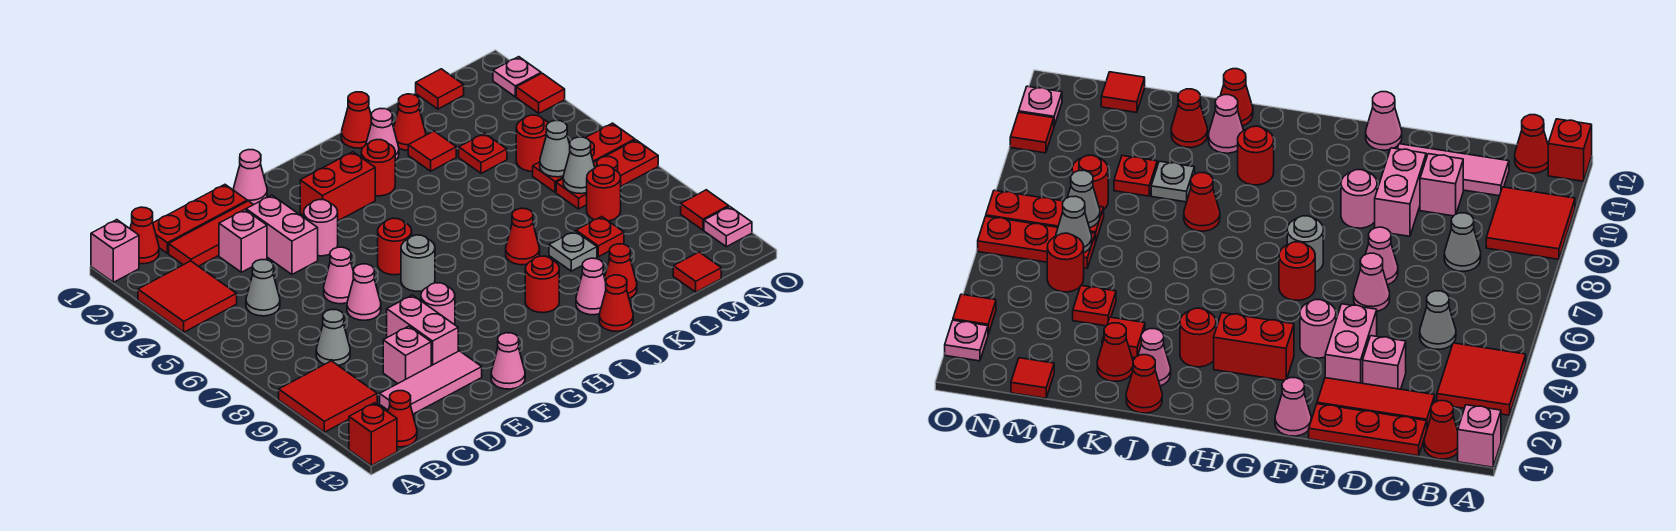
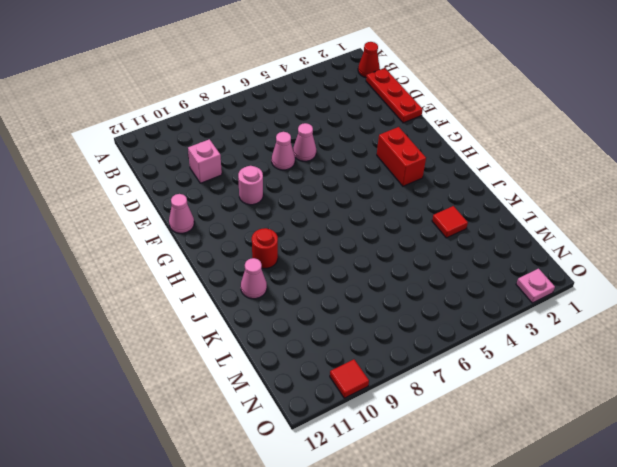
none -> pink 1x1 brick [91,220,139,282]
none -> red 2x2 tile [138,261,237,332]
none -> red 2x2 tile [279,361,377,432]
none -> red 1x1 brick [349,403,397,465]

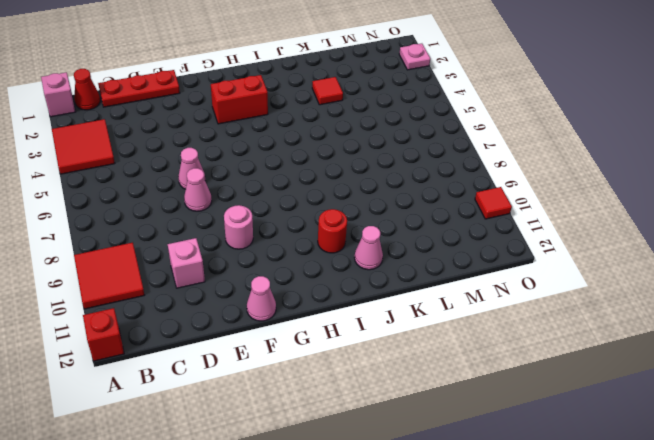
none -> red 1x1 cone [388,391,417,447]
none -> red 1x3 tile [169,201,253,266]
none -> grey 1x1 cone [246,260,280,316]
none -> grey 1x1 cone [316,310,350,365]

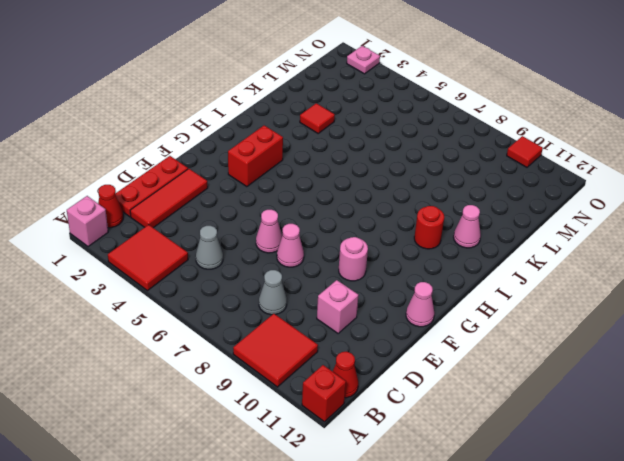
none -> pink 1x3 tile [380,351,482,414]
none -> pink 1x1 brick [219,210,267,272]
none -> pink 1x2 brick [246,195,318,274]
none -> pink 1x2 brick [387,295,458,366]

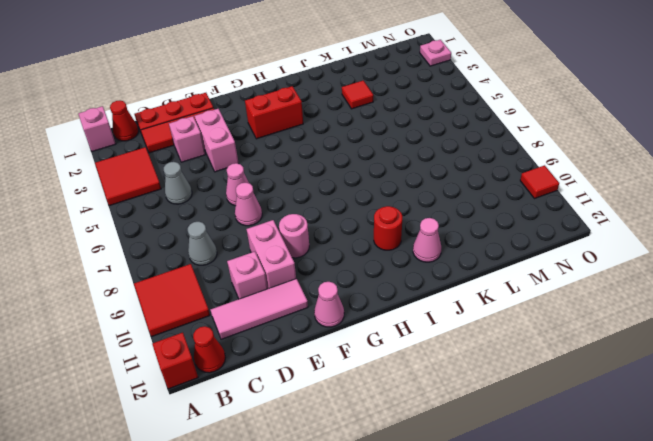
none -> pink 1x1 cone [233,150,267,205]
none -> pink 1x1 round brick [304,200,338,256]
none -> red 1x1 round brick [378,218,412,275]
none -> grey 1x1 round brick [401,235,435,291]

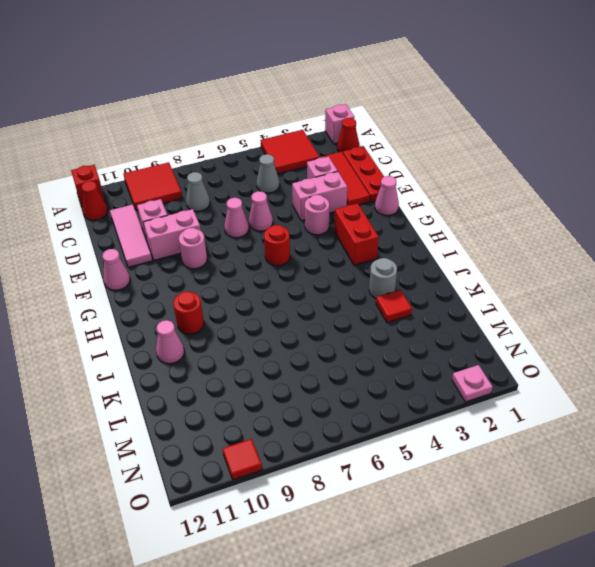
grey 1x1 round brick [369,258,397,298] -> grey 1x1 round brick moved to [401,235,435,291]
none -> red 1x1 round brick [361,140,395,196]
none -> red 1x1 cone [341,92,371,148]
none -> pink 1x1 cone [366,109,399,161]
none -> red 1x1 cone [506,208,540,265]

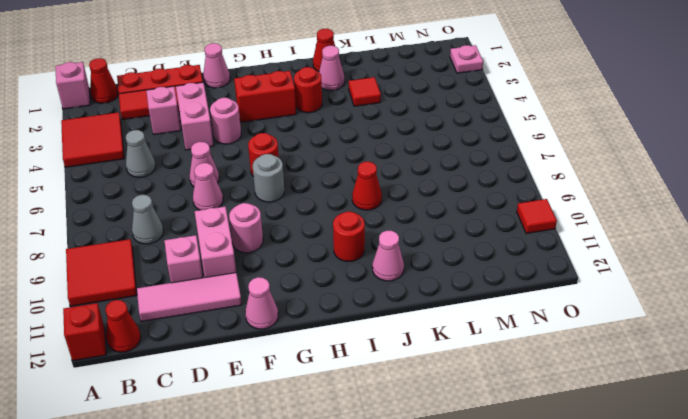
none -> red 1x1 cone [599,275,633,331]
none -> red 1x1 cone [394,94,426,150]
none -> grey 1x1 plate [549,231,597,271]
none -> red 1x1 cone [605,244,637,298]

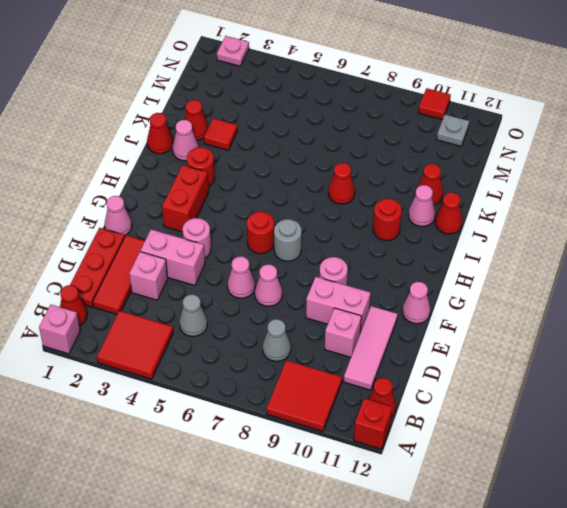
grey 1x1 plate [437,115,469,146] -> grey 1x1 plate moved to [549,231,597,271]
none -> red 1x1 plate [459,133,507,173]
none -> red 1x1 plate [576,217,624,257]
none -> red 1x1 tile [416,69,464,109]
none -> red 1x1 round brick [516,115,548,171]

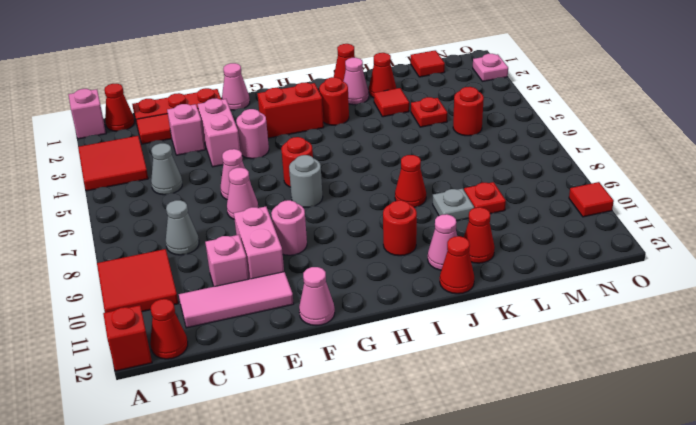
none -> red 1x3 plate [533,123,635,192]
none -> red 1x3 plate [556,140,658,209]
none -> red 1x1 round brick [587,165,621,221]
none -> red 1x1 tile [673,252,721,292]

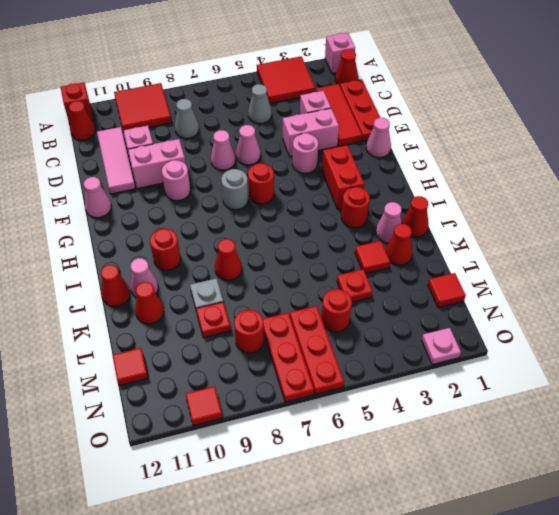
none -> red 1x1 tile [516,73,565,113]
none -> pink 1x1 plate [704,207,752,247]
none -> grey 1x1 cone [540,121,570,177]
none -> grey 1x1 cone [563,137,595,194]

